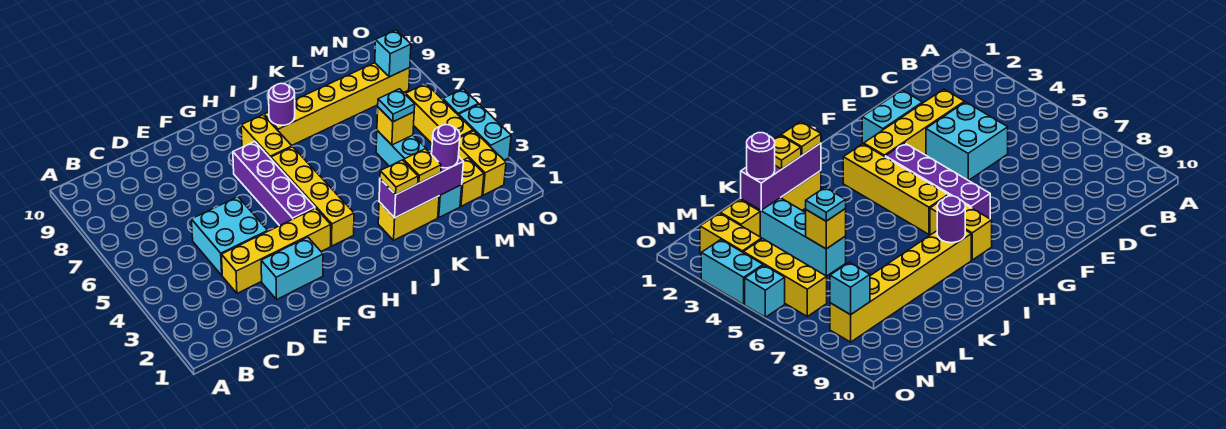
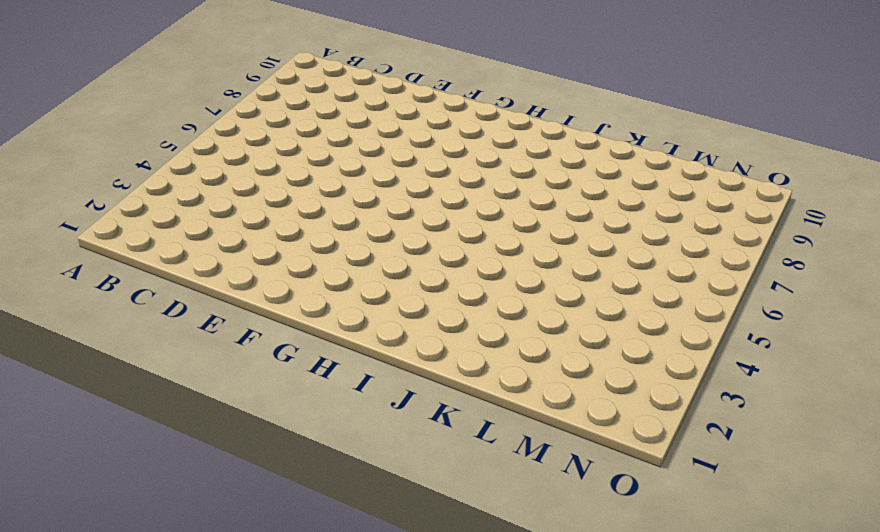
none -> yellow 1x4 brick [221,208,331,293]
none -> cyan 2x2 brick [191,197,268,275]
none -> cyan 1x2 brick [261,237,323,300]

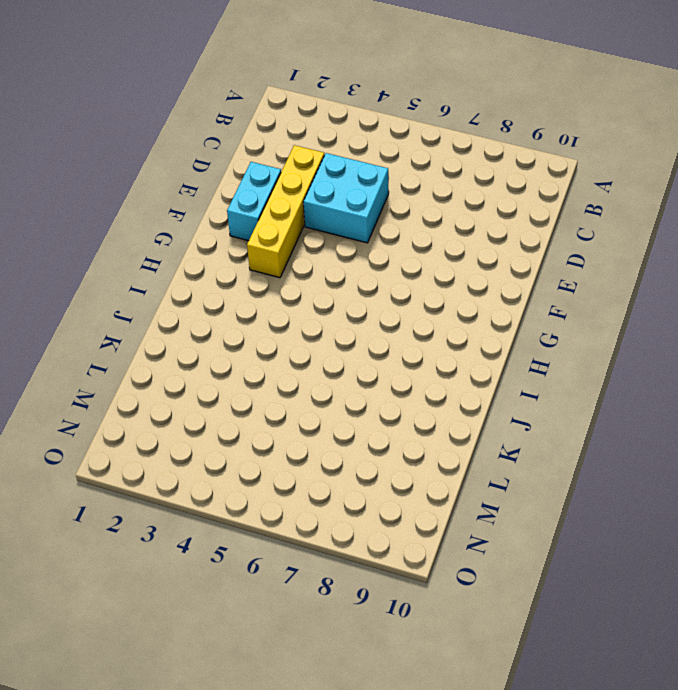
none -> purple 1x4 brick [233,141,315,226]
none -> yellow 1x4 brick [271,147,354,246]
none -> yellow 1x2 brick [241,115,292,158]

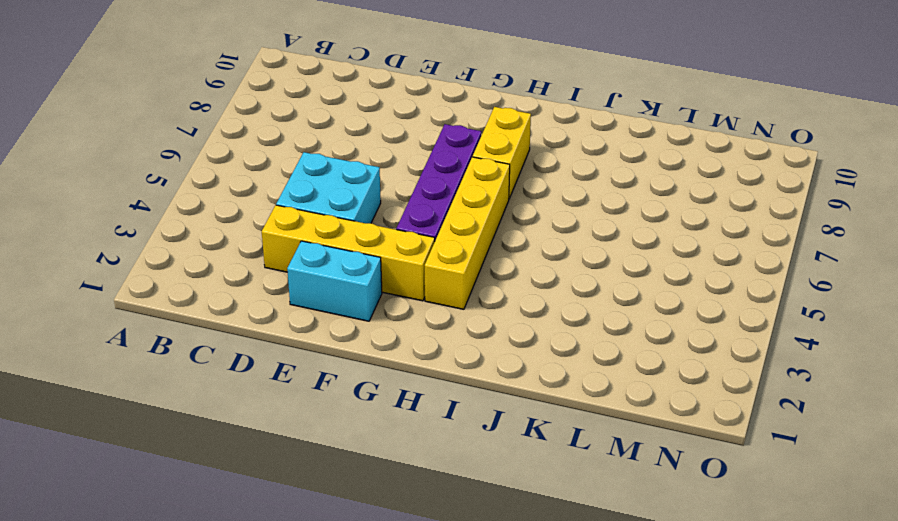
none -> yellow 1x6 brick [264,63,410,145]
none -> yellow 1x2 brick [378,196,439,240]
none -> cyan 1x4 brick [376,130,462,217]

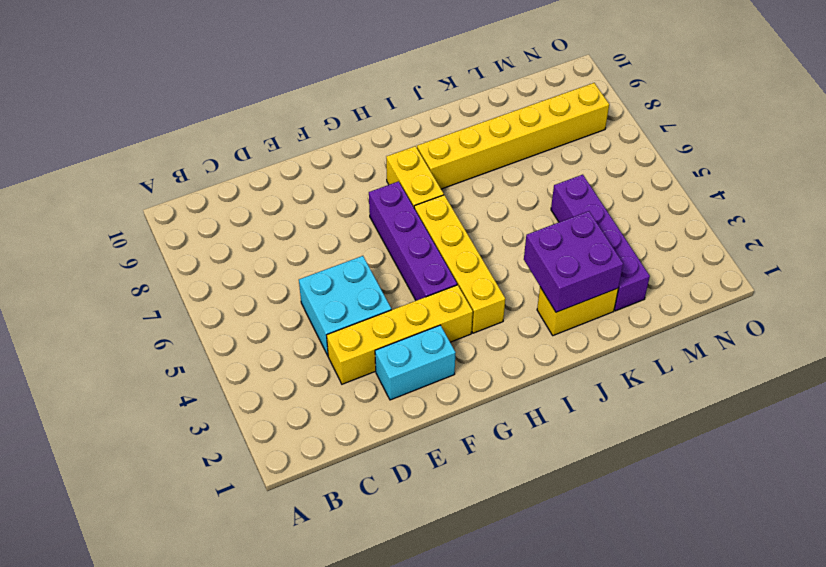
purple 2x2 brick [524,211,623,312] -> purple 1x3 brick [379,153,463,218]
purple 1x4 brick [551,175,650,311] -> cyan 1x4 brick [376,130,462,217]
none -> yellow 1x1 brick [460,158,484,206]
none -> yellow 1x2 brick [459,131,506,195]
none -> yellow 1x3 brick [405,84,473,143]

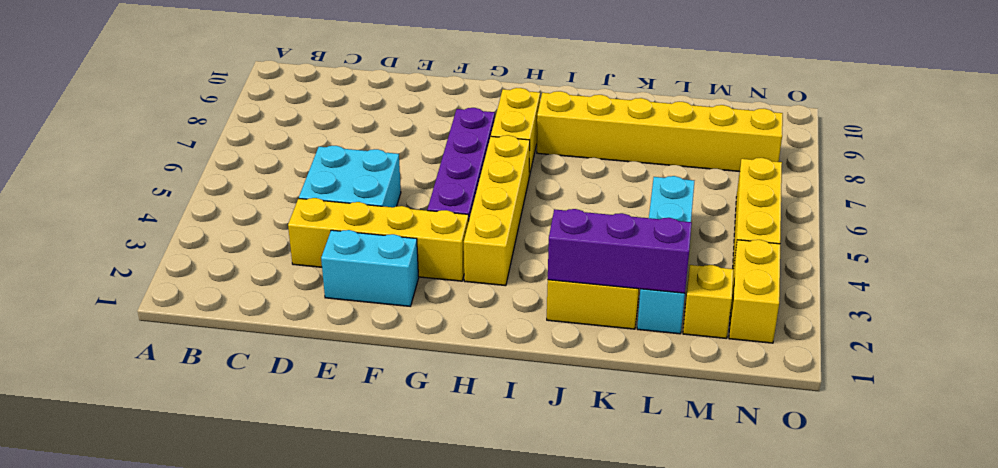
none -> cyan 1x2 brick [459,104,511,160]
none -> cyan 1x1 brick [443,89,479,115]
none -> purple 1x1 round brick [269,83,295,125]

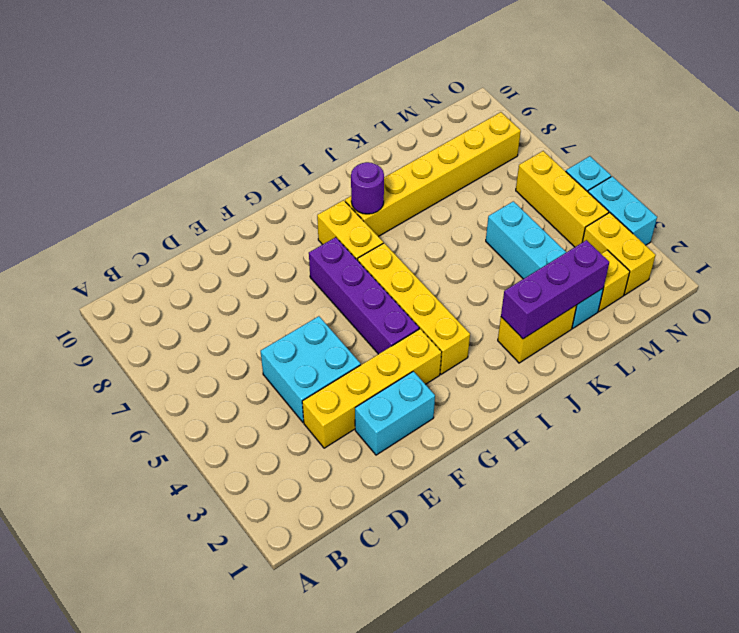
none -> yellow 1x1 brick [377,107,414,145]
none -> cyan 1x1 brick [375,30,411,77]
none -> yellow 1x1 plate [380,160,418,195]

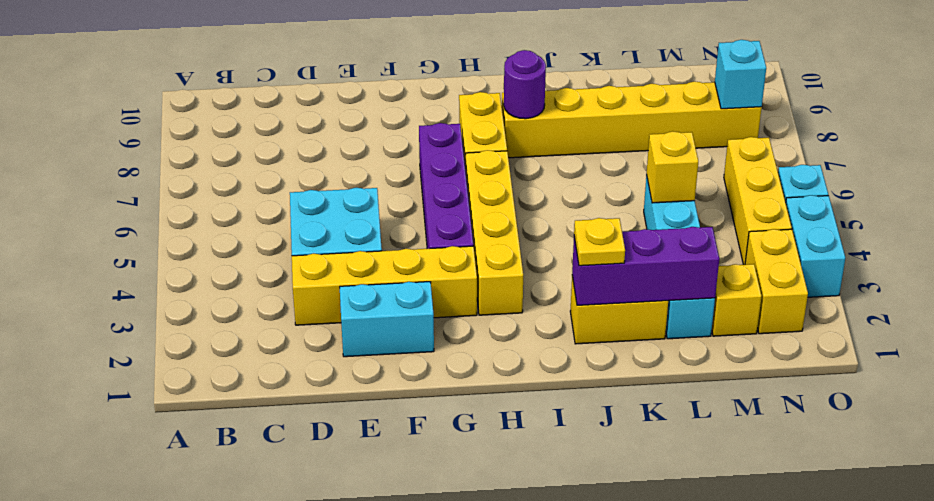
none -> yellow 1x1 plate [403,149,441,183]
none -> purple 1x1 round brick [432,125,460,168]
none -> cyan 1x1 plate [378,89,415,122]

